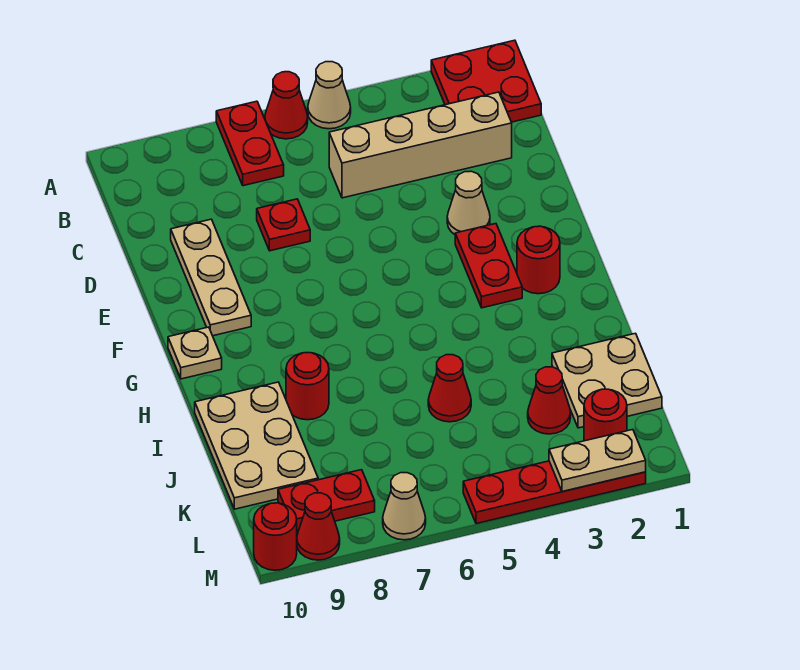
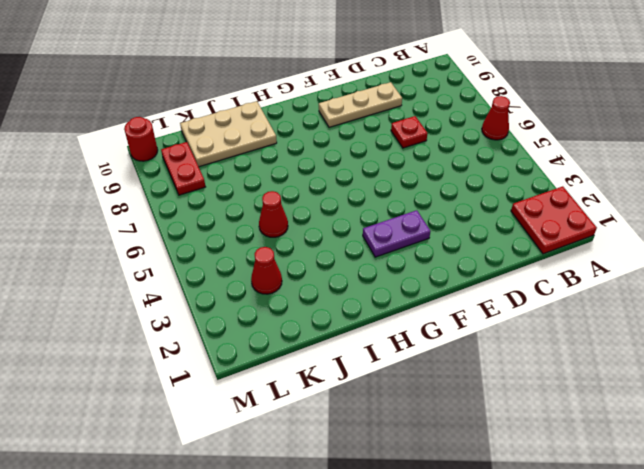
purple 1x2 plate [363,210,431,257] -> red 1x2 plate [455,224,522,308]
none -> tan 1x1 cone [308,62,351,129]
none -> red 1x2 plate [216,101,284,186]
none -> tan 1x4 brick [329,92,512,198]

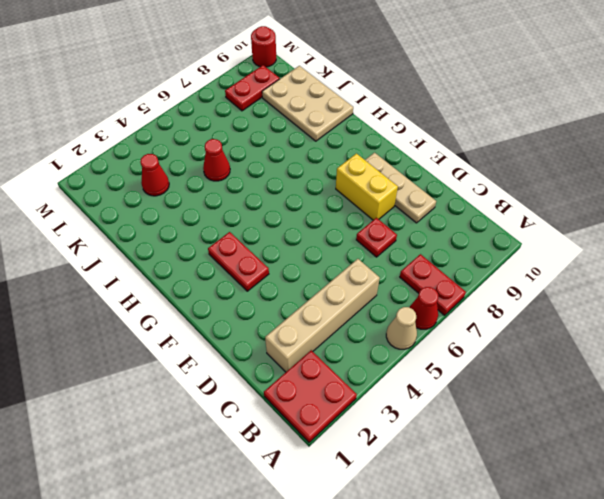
yellow 1x2 brick [336,154,398,220] -> none
none -> tan 1x1 cone [447,171,490,234]
none -> red 1x1 round brick [517,226,560,294]
none -> tan 1x1 plate [168,327,222,379]

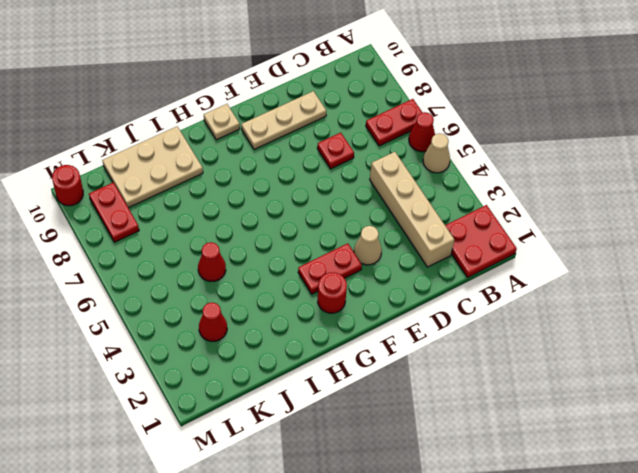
none -> red 1x1 round brick [286,353,329,420]
none -> tan 2x2 plate [552,333,662,428]
none -> red 1x1 round brick [584,389,627,441]

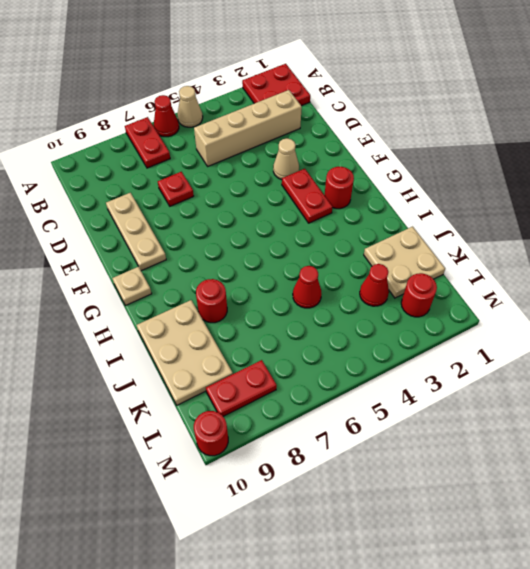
none -> red 1x4 plate [463,461,646,524]
none -> tan 1x1 cone [383,473,426,540]
none -> red 1x1 cone [297,493,340,560]

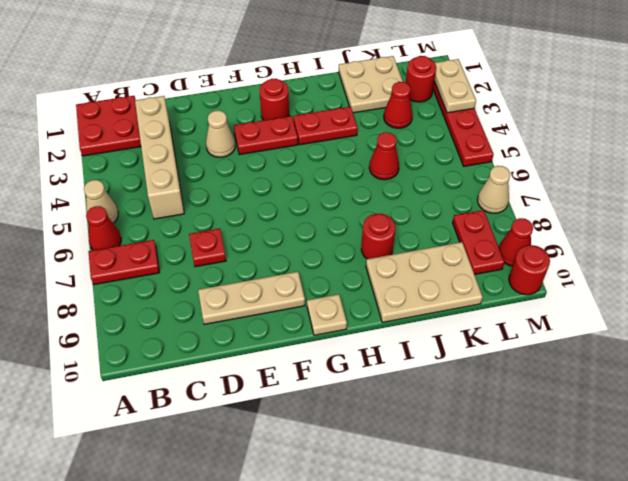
red 1x2 plate [293,107,358,145] -> none

